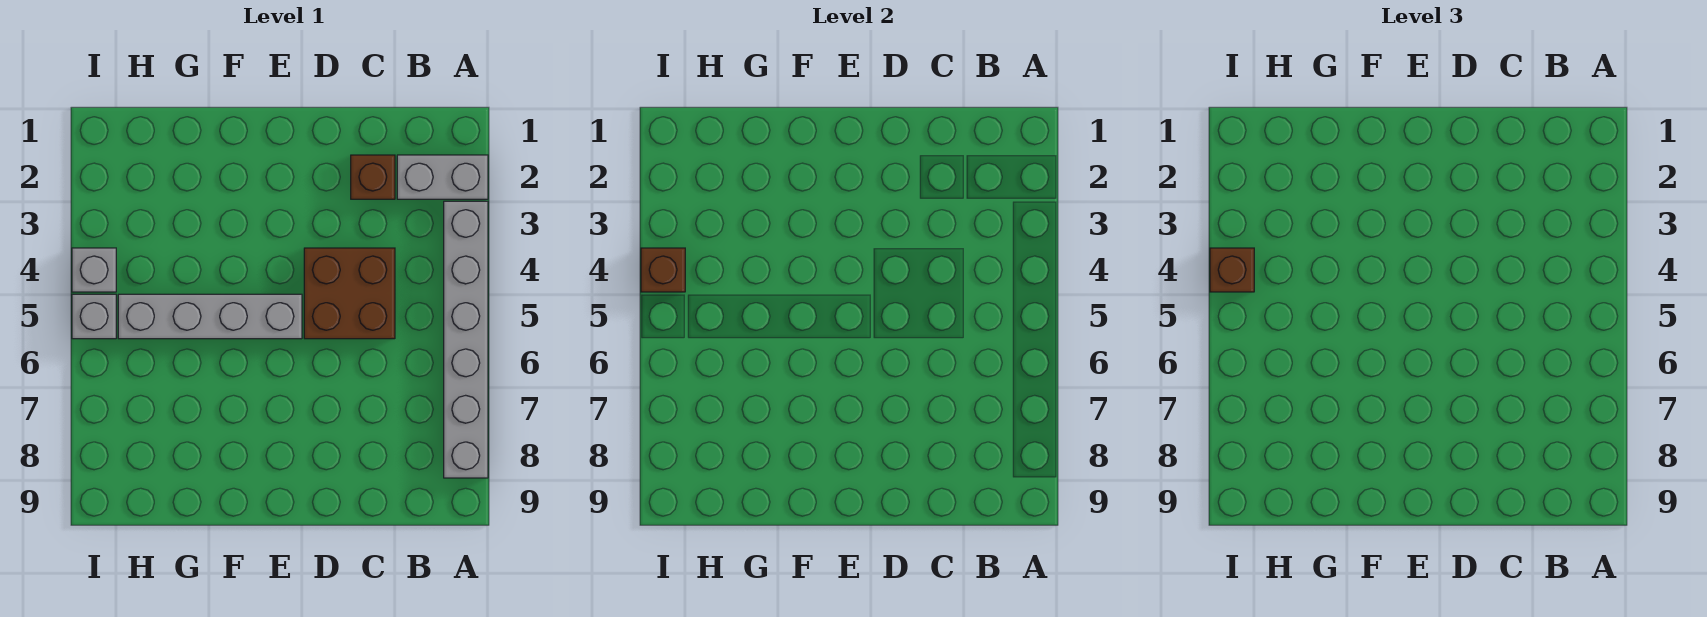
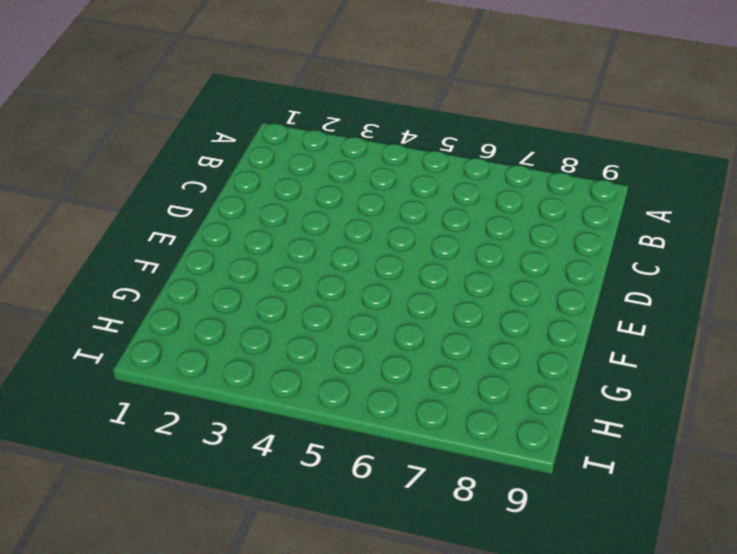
none -> grey 1x2 brick [397,155,488,199]
none -> grey 1x6 brick [444,201,488,478]

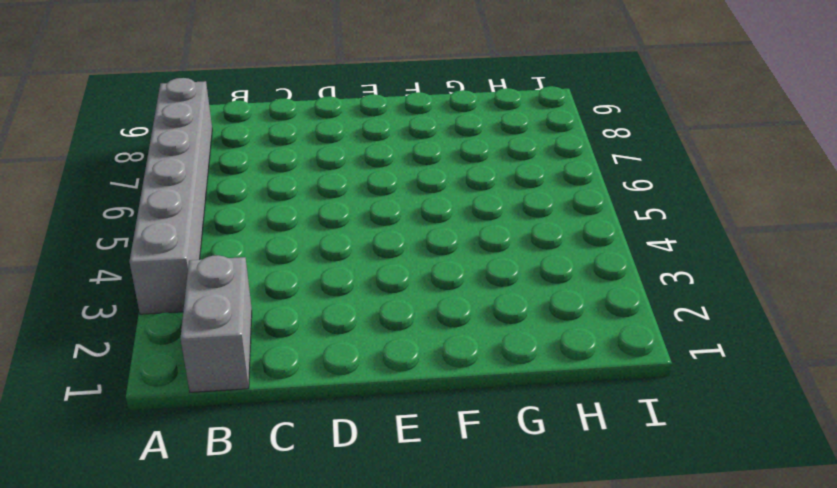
grey 1x2 brick [180,255,252,392] -> grey 1x2 brick turned to [397,155,488,199]
none -> brown 1x1 brick [351,155,395,199]
none -> brown 2x2 brick [304,248,395,339]

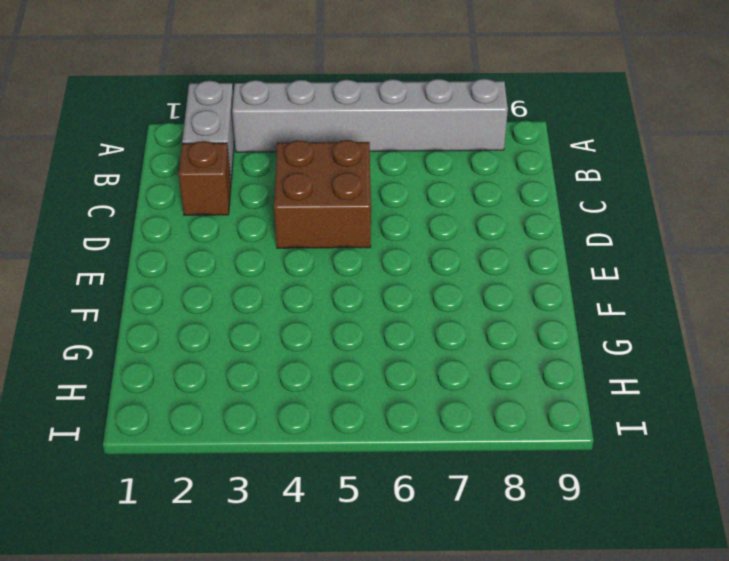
none -> grey 1x4 brick [118,294,302,339]
none -> grey 1x1 brick [72,248,116,292]

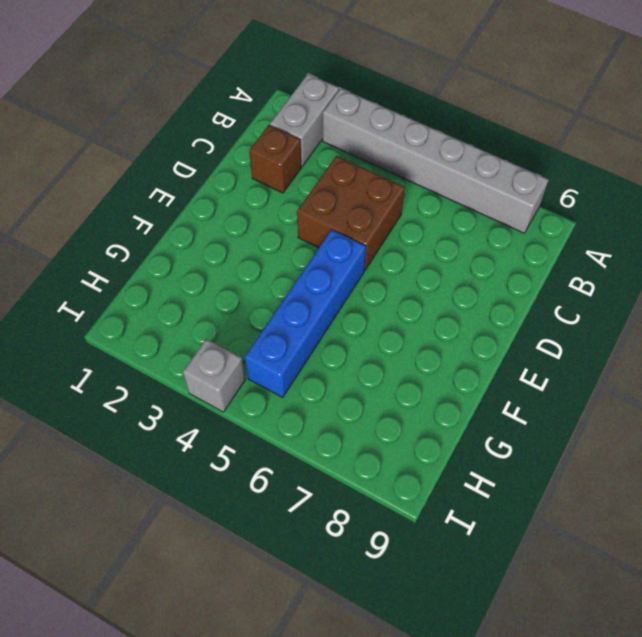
blue 1x4 brick [245,230,366,397] -> grey 1x4 brick [118,294,302,339]
none -> grey 1x1 brick [72,294,116,339]
none -> brown 1x1 brick [641,248,685,292]

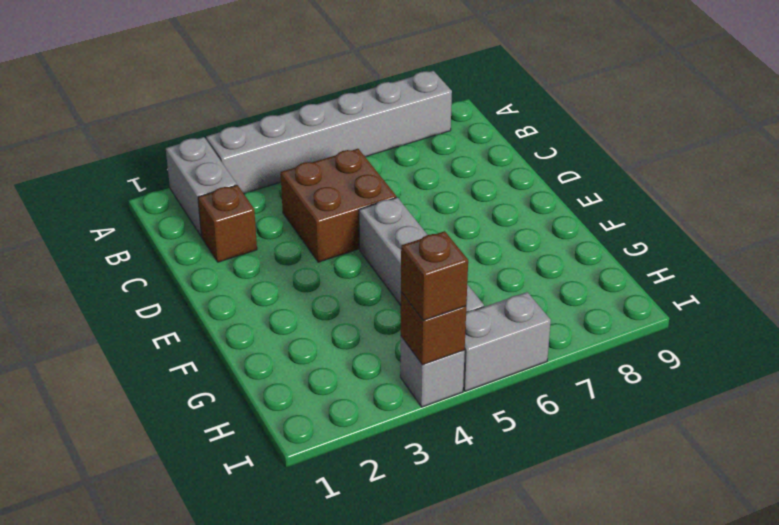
grey 1x2 brick [463,292,551,391] -> grey 1x1 brick [72,294,116,339]

